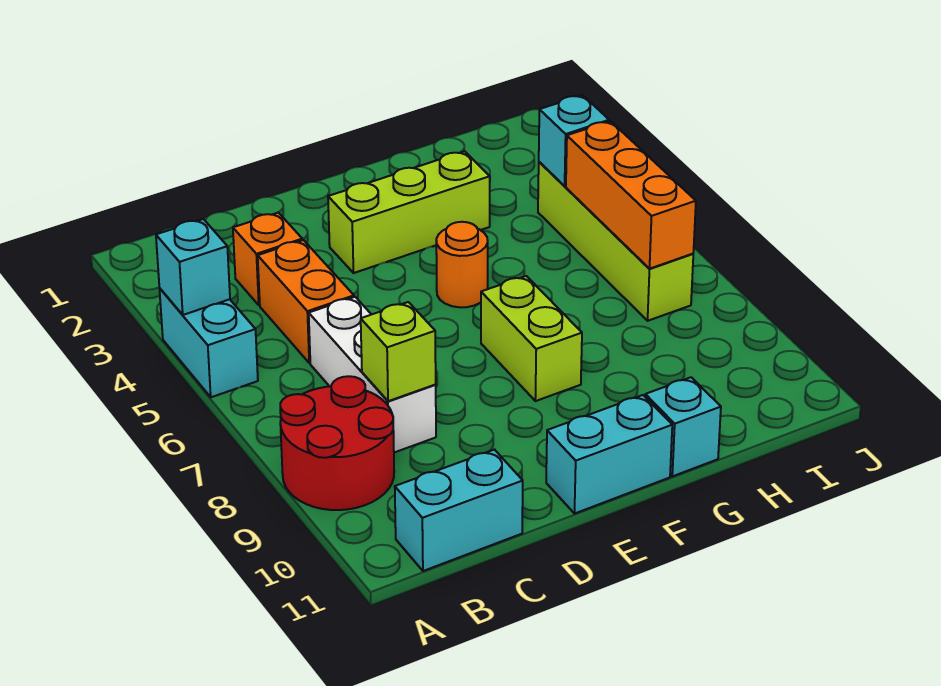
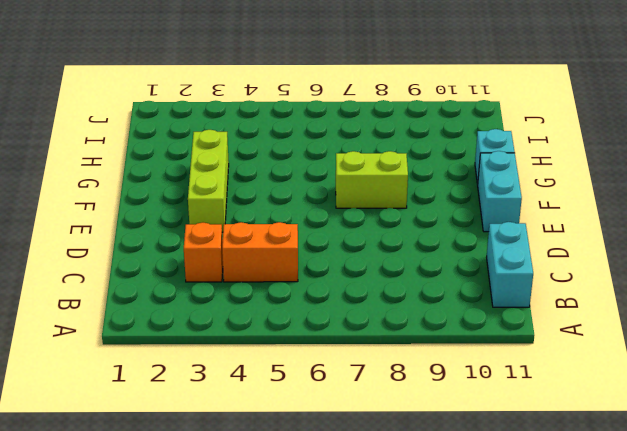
none -> cyan 1x2 brick [159,288,258,397]
none -> red 2x2 round brick [280,376,394,510]
none -> white 1x3 brick [309,297,436,452]

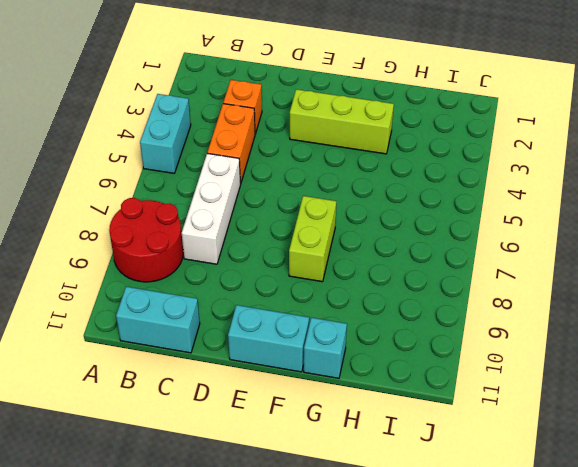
none -> orange 1x1 round brick [436,222,488,307]
none -> lime 1x4 brick [538,162,693,321]
none -> cyan 1x1 brick [156,219,230,315]

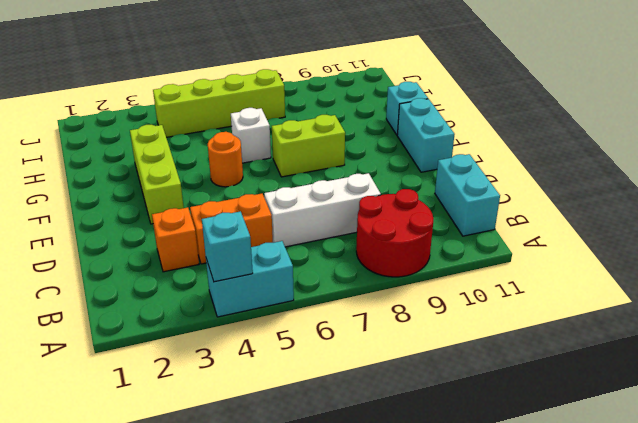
white 1x1 brick [231,108,271,163] -> none
none -> lime 1x1 brick [361,302,436,401]
none -> cyan 1x1 brick [539,95,609,186]
none -> orange 1x3 brick [566,121,696,269]

